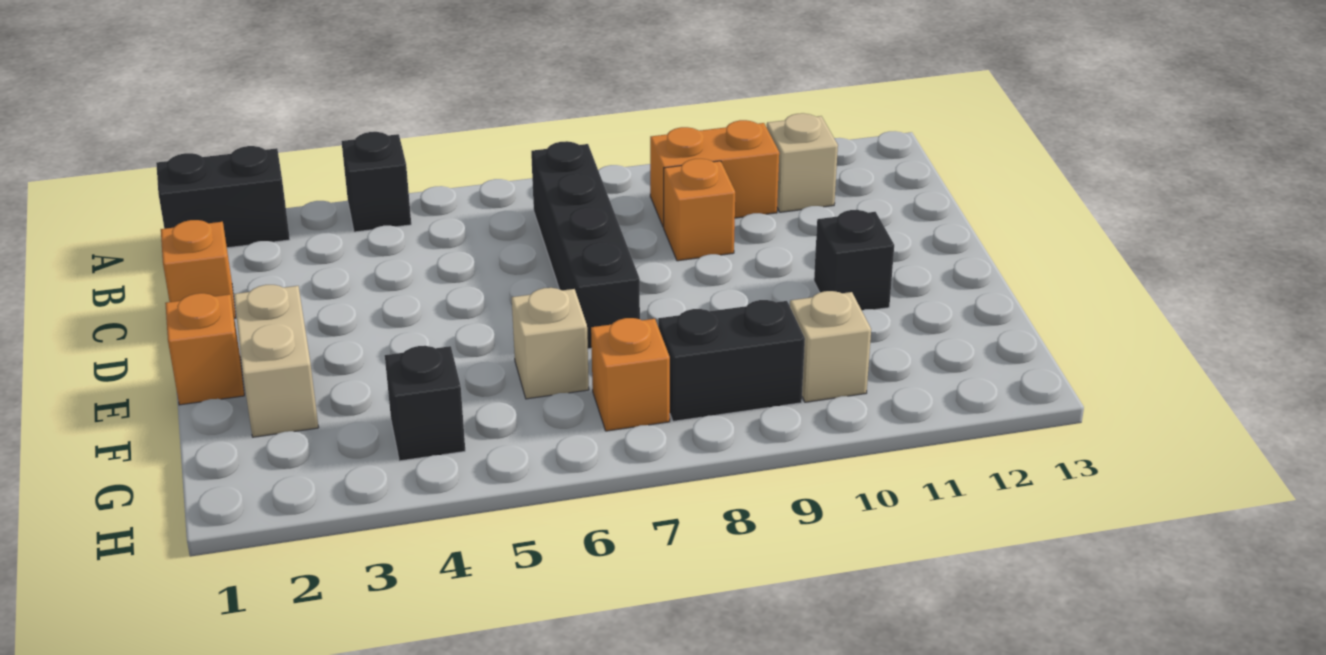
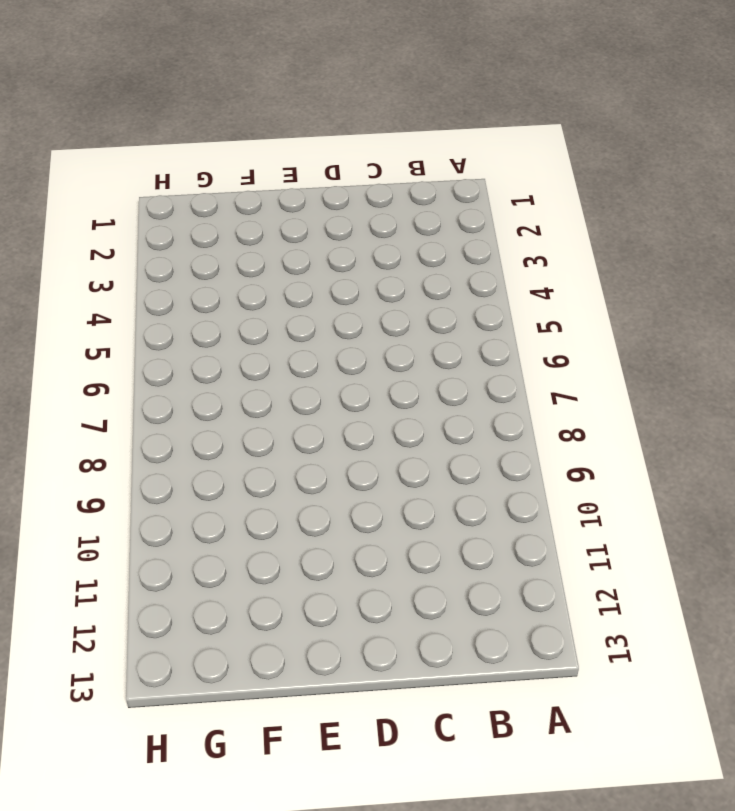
none -> black 1x2 brick [156,146,290,248]
none -> black 1x1 brick [341,132,411,232]
none -> black 1x4 brick [531,141,640,349]

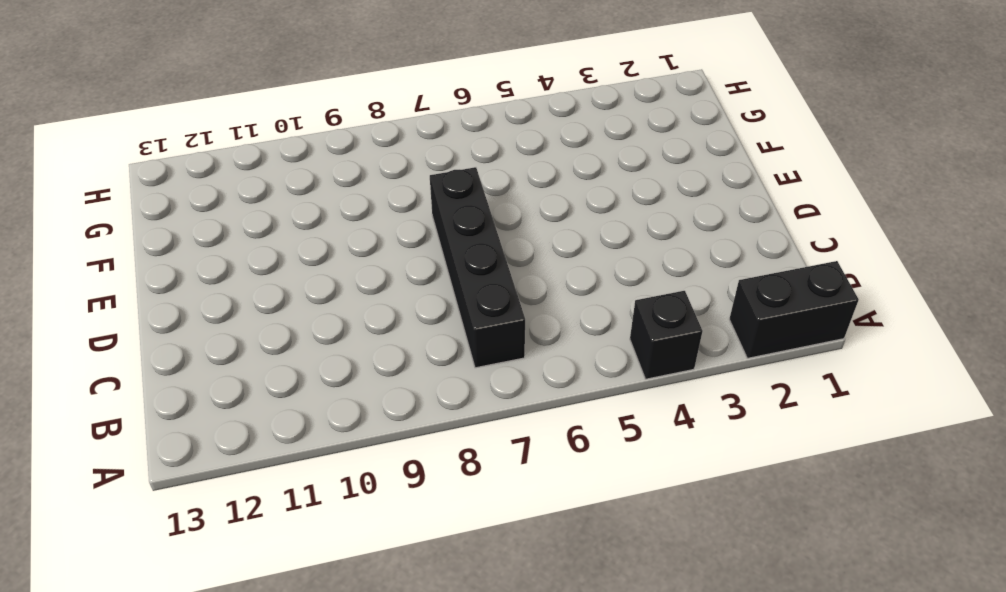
none -> orange 1x2 brick [650,120,779,227]
none -> tan 1x1 brick [767,113,838,212]
none -> orange 1x1 brick [161,220,236,318]

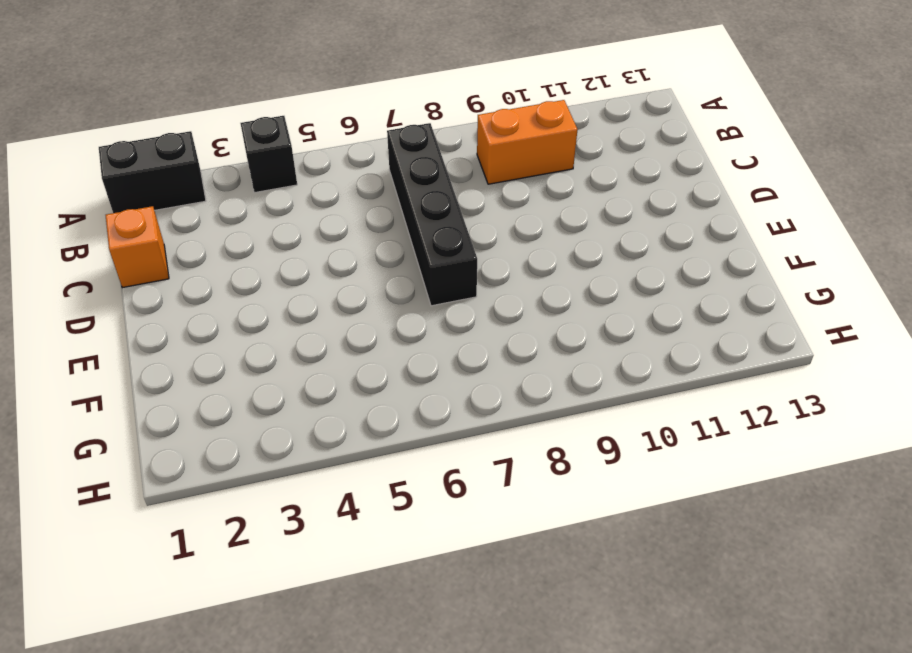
none -> tan 1x1 brick [767,113,838,212]
none -> orange 1x1 brick [664,159,735,261]
none -> orange 1x1 brick [165,293,244,405]

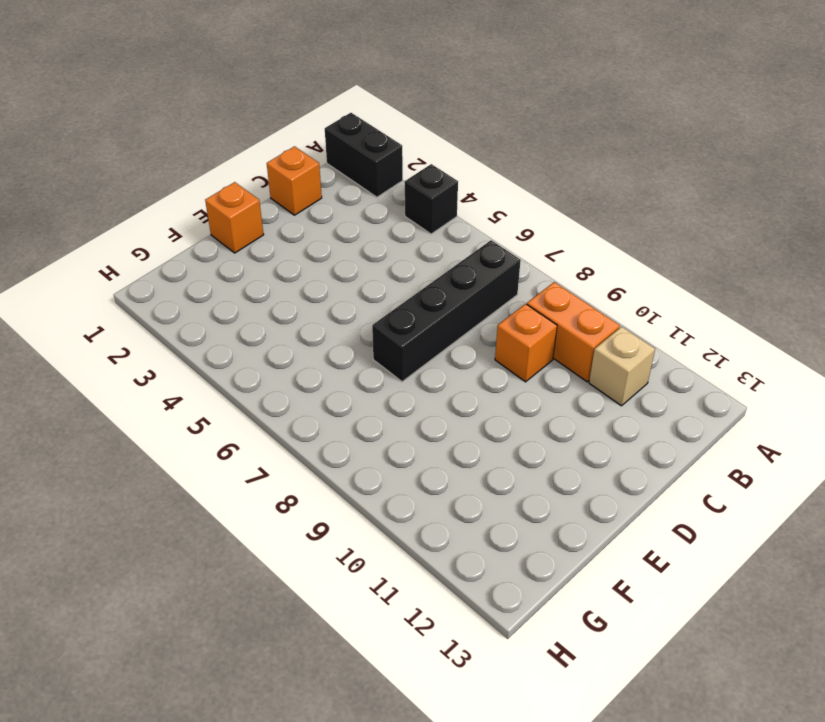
none -> tan 1x2 brick [234,285,319,437]
none -> black 1x1 brick [814,210,894,310]
none -> tan 1x1 brick [512,288,589,399]

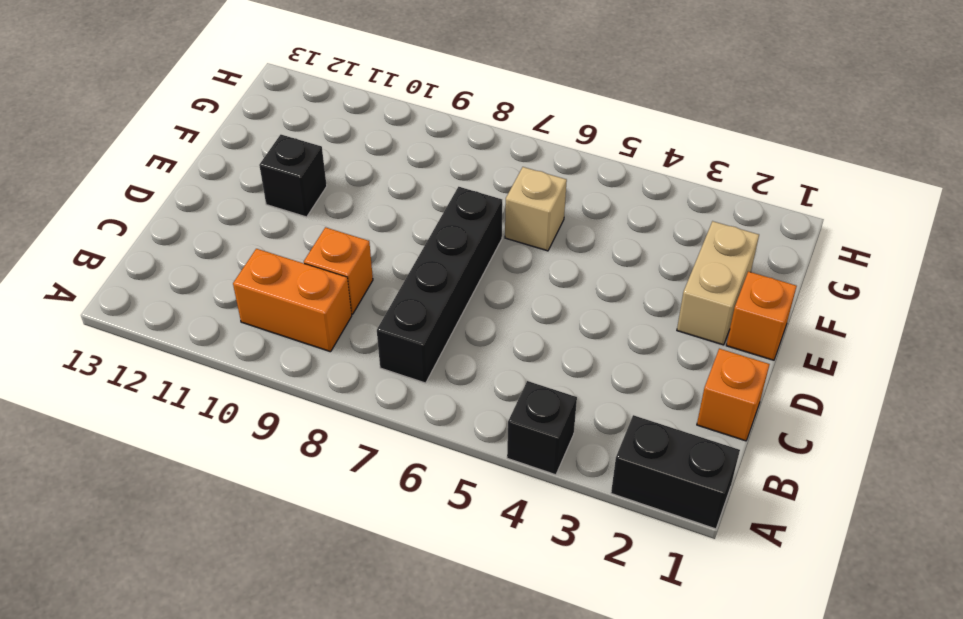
none -> tan 1x1 brick [767,113,838,212]
none -> black 1x1 brick [385,346,465,461]
none -> orange 1x1 brick [591,318,670,431]

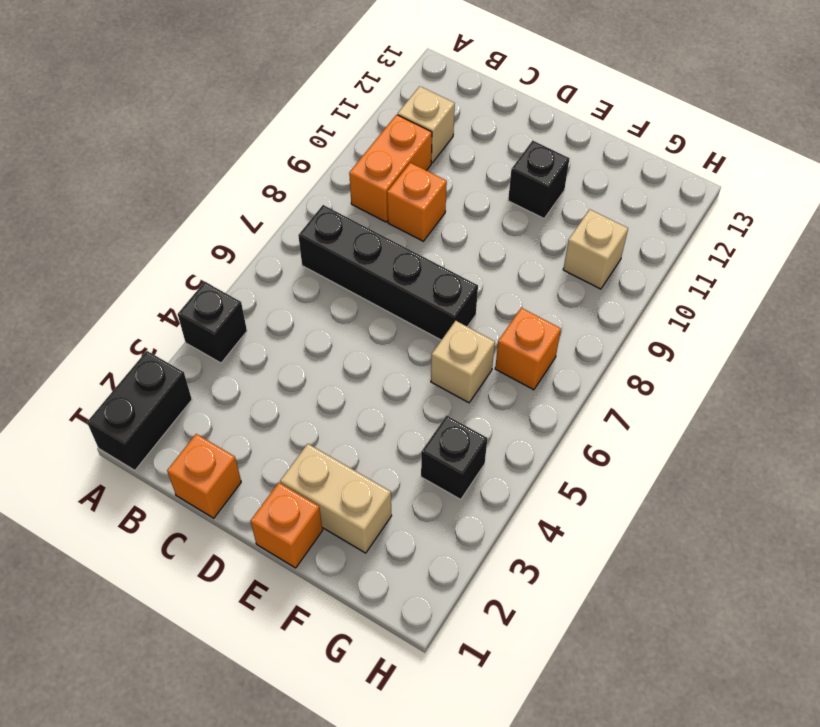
none -> black 1x2 brick [658,300,805,421]

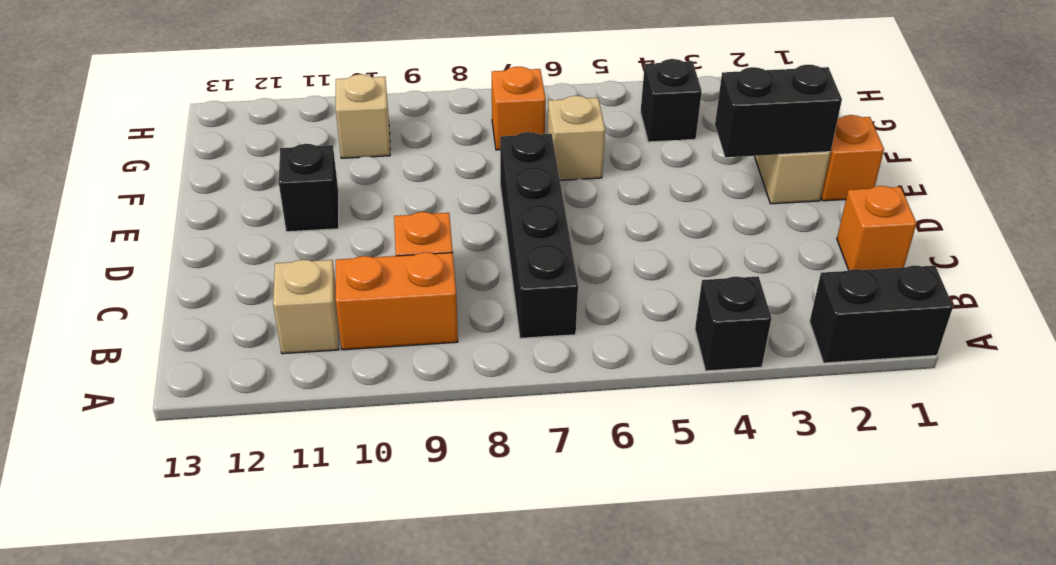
black 1x2 brick [715,65,842,157] -> black 1x2 brick moved to [658,300,805,421]

